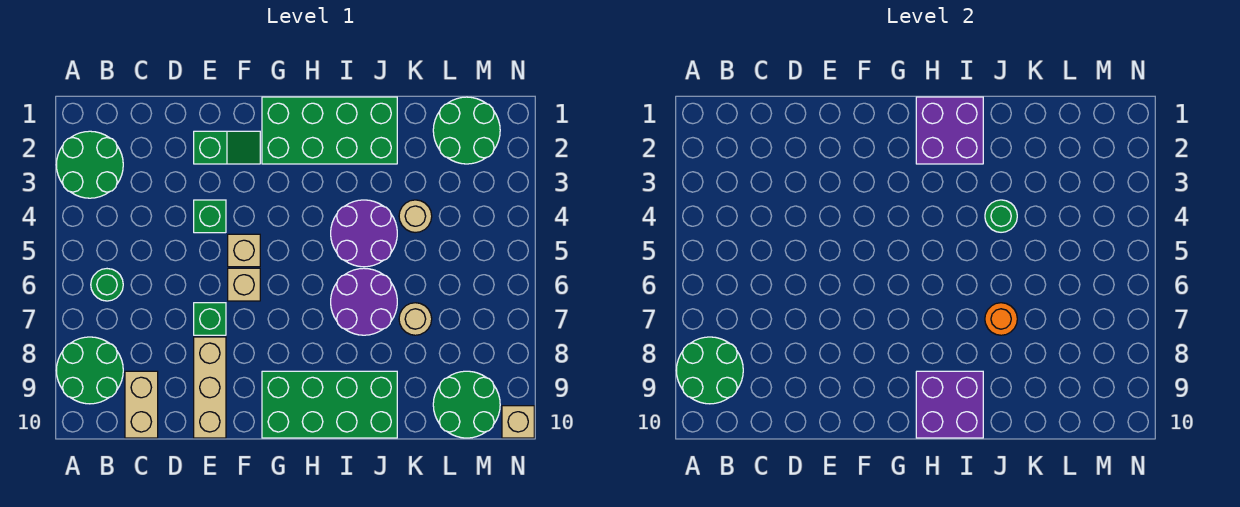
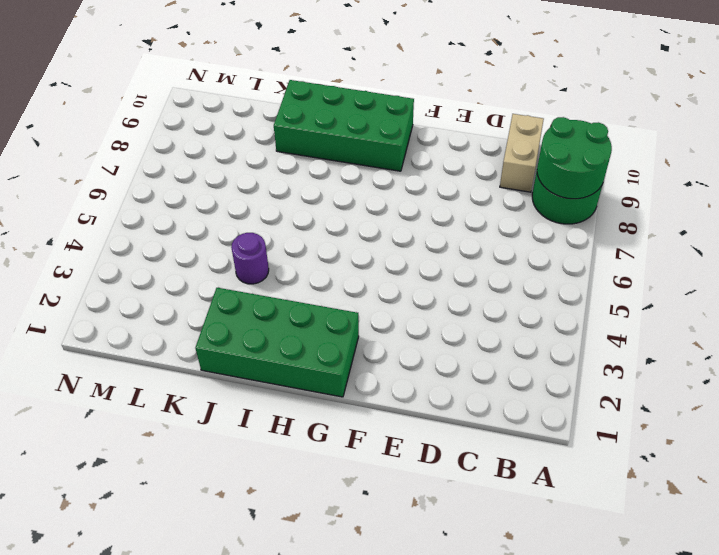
purple 1x1 round brick [231,233,269,284] -> purple 2x2 round brick [331,200,397,267]
none -> green 2x2 round brick [56,131,123,198]
none -> green 1x1 round brick [91,269,123,301]
none -> green 1x2 slope [194,131,260,164]

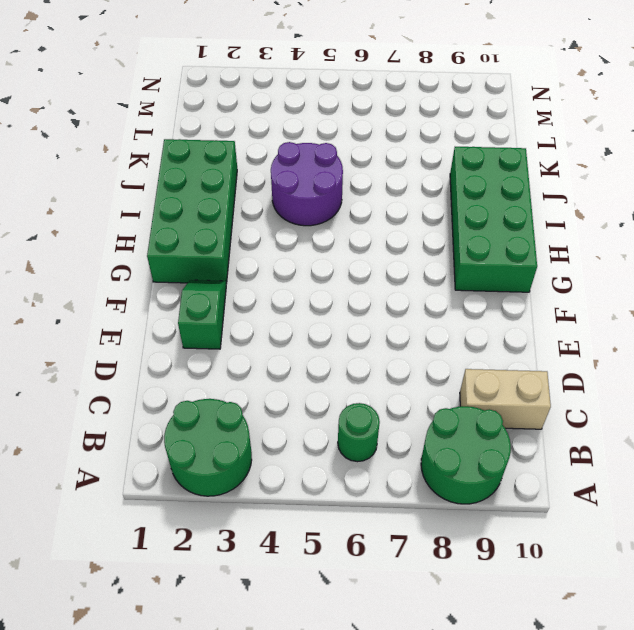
none -> green 1x1 brick [194,200,226,233]
none -> green 1x1 brick [194,303,226,335]
none -> tan 1x3 brick [194,337,226,438]

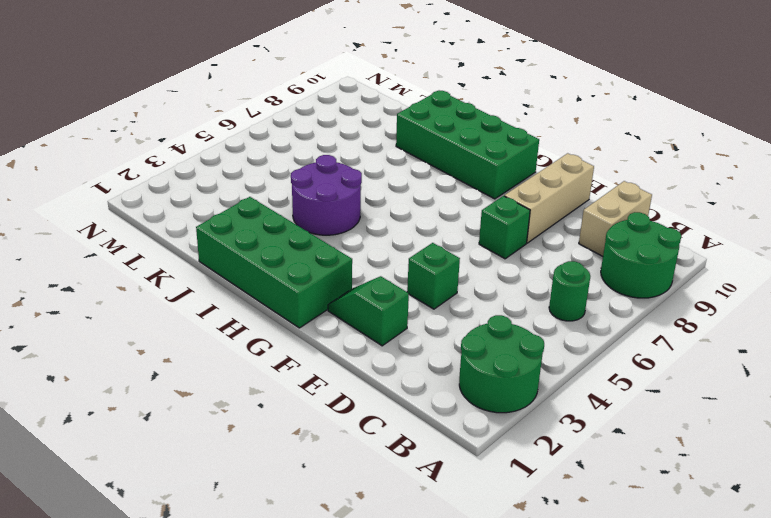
none -> tan 1x1 brick [228,234,260,267]
none -> tan 1x1 brick [228,268,260,301]
none -> purple 2x2 round brick [331,268,397,335]

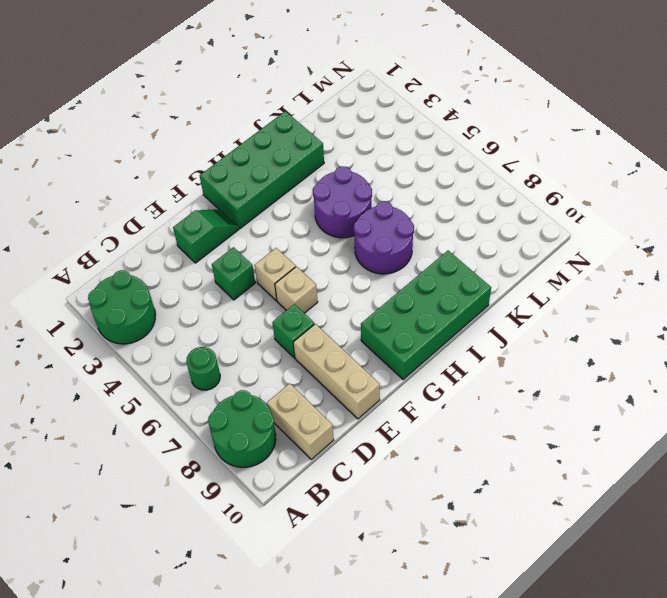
none -> tan 1x1 round brick [399,200,432,233]
none -> tan 1x1 round brick [399,303,432,335]
none -> green 2x2 round brick [433,97,500,164]

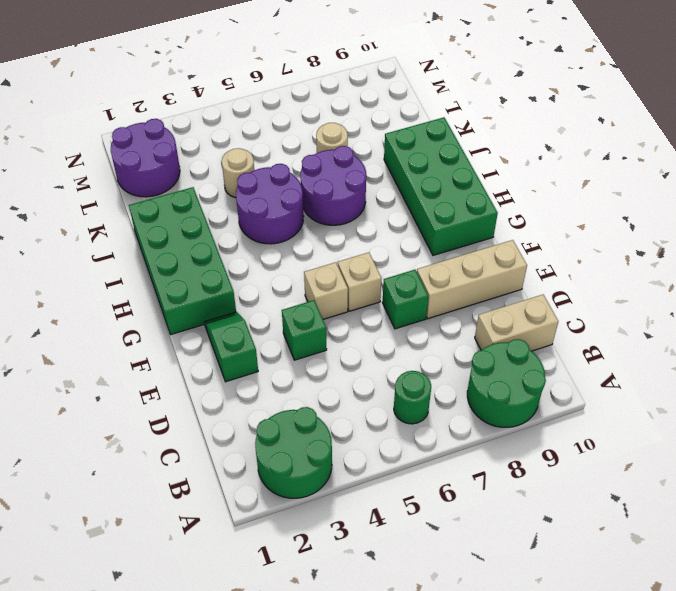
purple 2x2 round brick [111,119,180,197] -> green 2x2 round brick [433,97,500,164]
none -> green 2x2 round brick [433,371,500,438]
none -> tan 1x1 brick [502,406,534,438]
none -> green 2x2 round brick [676,337,743,404]

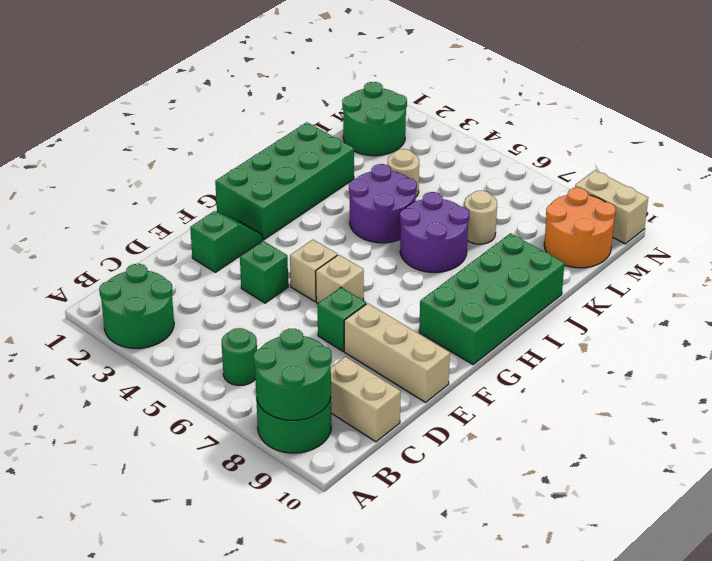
orange 2x2 round brick [544,188,616,268] -> green 2x2 round brick [433,371,500,438]
tan 1x2 brick [575,170,648,244] -> tan 1x1 brick [502,406,534,438]
none -> purple 2x2 brick [916,97,983,164]
none -> purple 2x2 brick [916,371,983,438]
none -> green 1x1 round brick [985,200,1017,232]

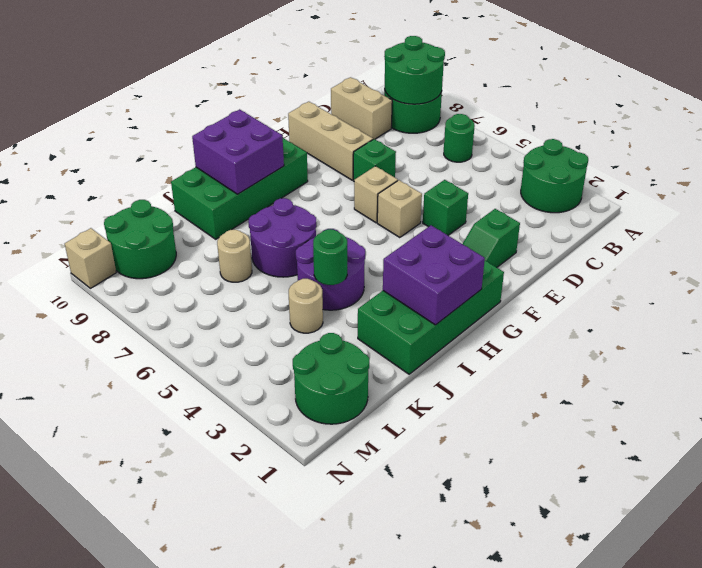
none -> orange 1x1 round brick [985,303,1017,335]

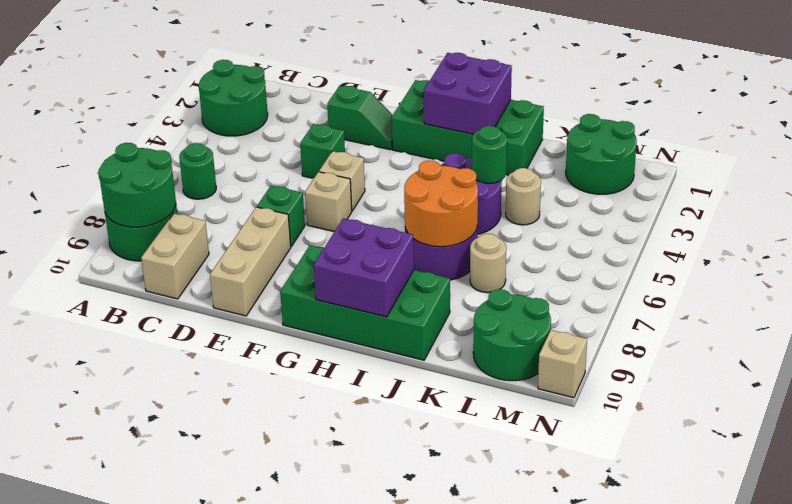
orange 2x2 round brick [404,160,478,247] -> orange 1x1 round brick [985,303,1017,335]

